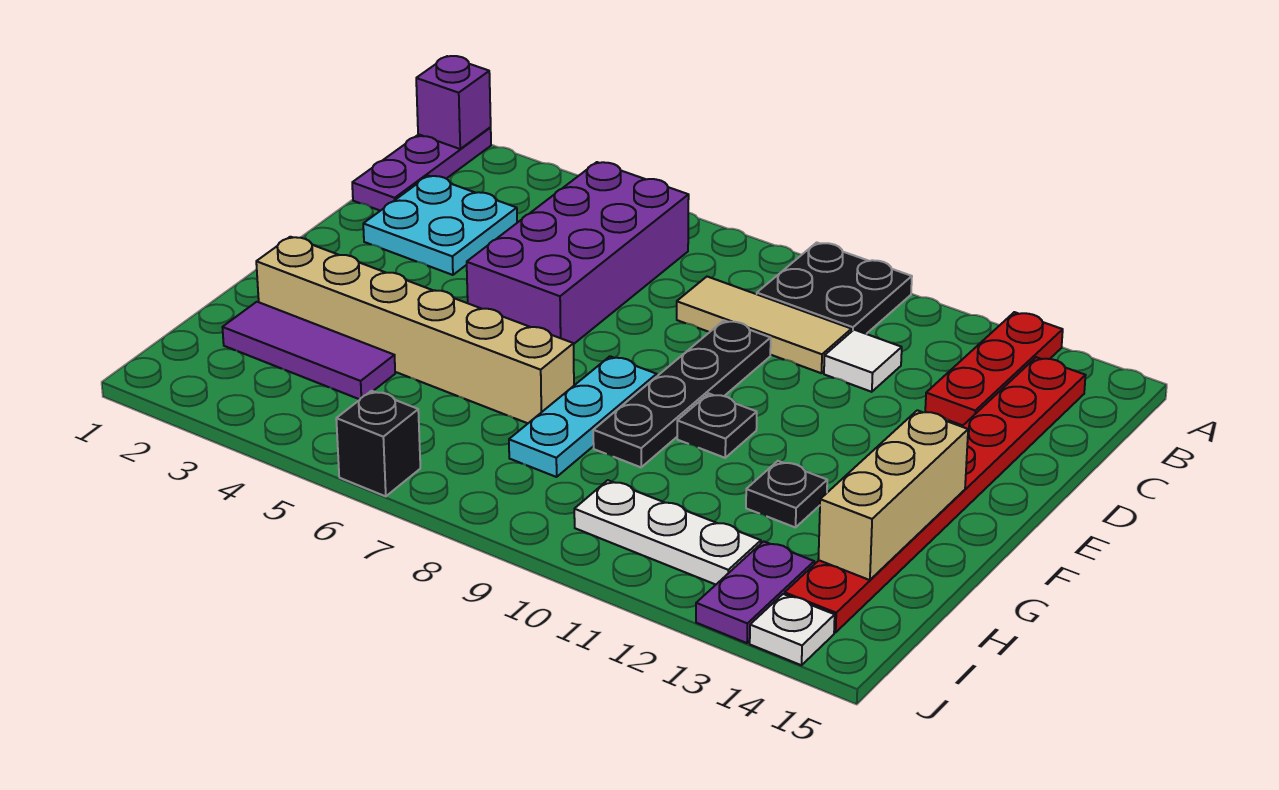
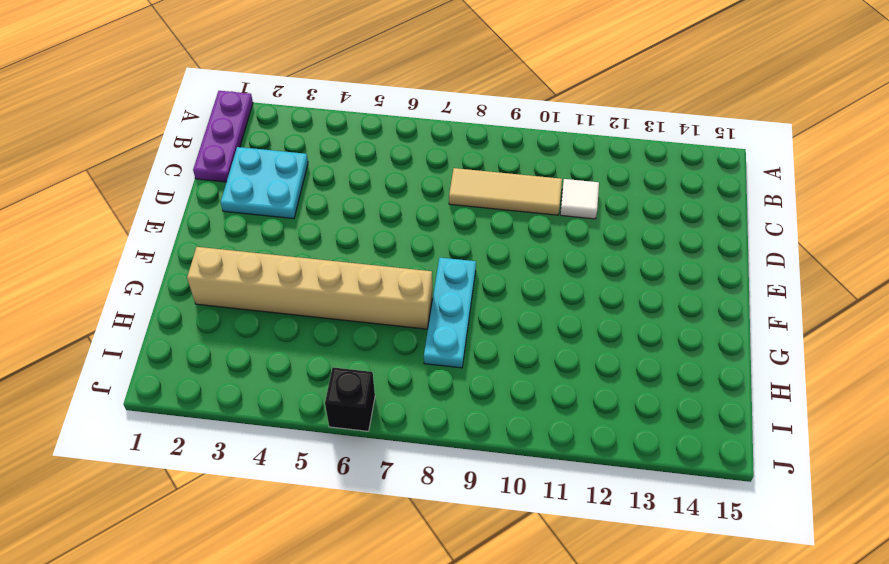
none -> black 2x2 plate [757,243,912,334]
none -> red 1x3 plate [925,312,1063,425]
none -> purple 2x4 brick [467,162,689,344]

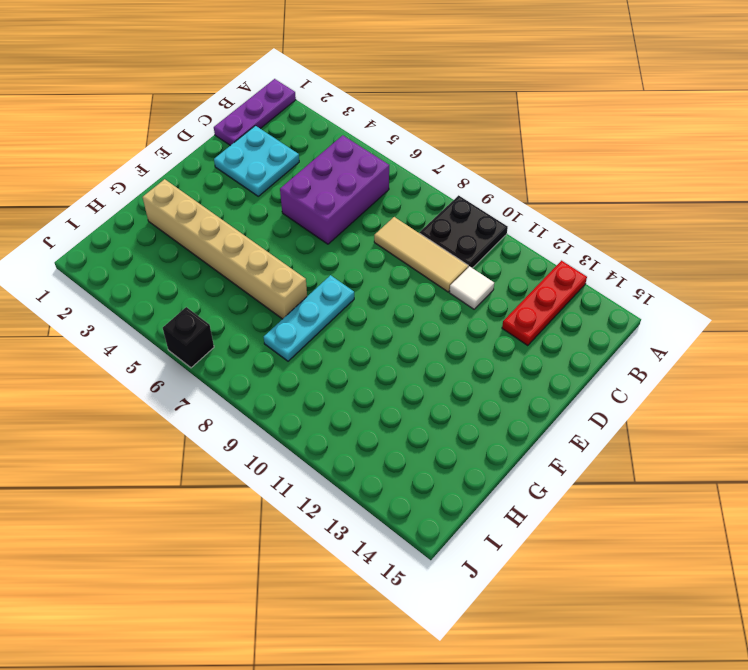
purple 2x3 brick [280,135,389,244] -> purple 2x4 brick [467,162,689,344]
none -> red 1x8 plate [785,357,1086,632]
none -> black 1x4 plate [593,321,771,467]
none -> black 1x1 plate [677,394,757,458]

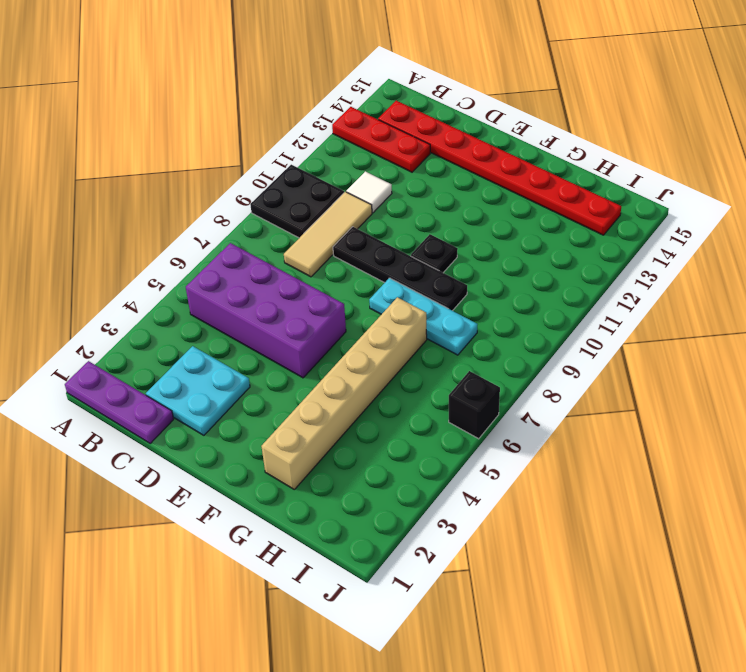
none -> black 1x1 plate [746,461,827,528]
none -> purple 1x3 tile [222,302,395,399]
none -> white 1x3 plate [574,480,761,585]

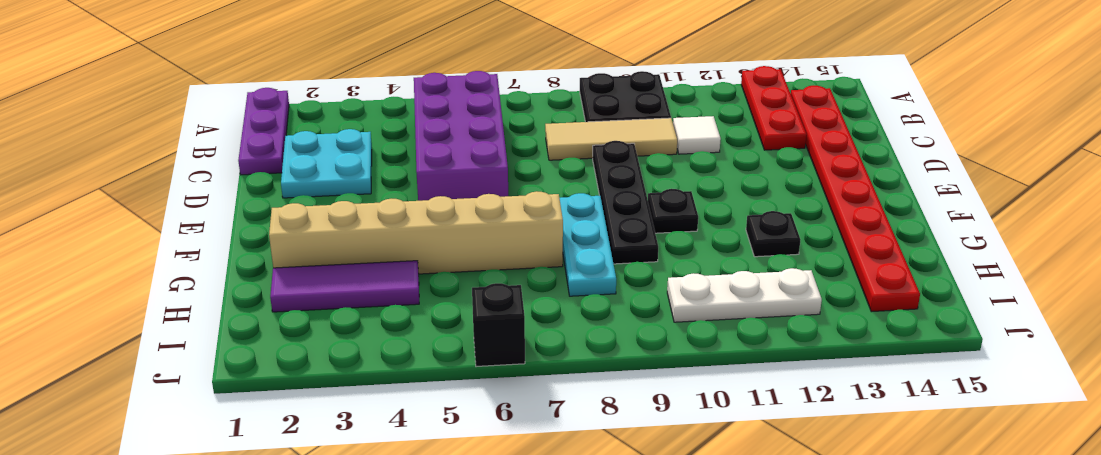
none -> purple 1x2 plate [696,541,814,643]
none -> white 1x1 plate [750,594,835,665]
none -> purple 1x1 brick [416,56,491,149]

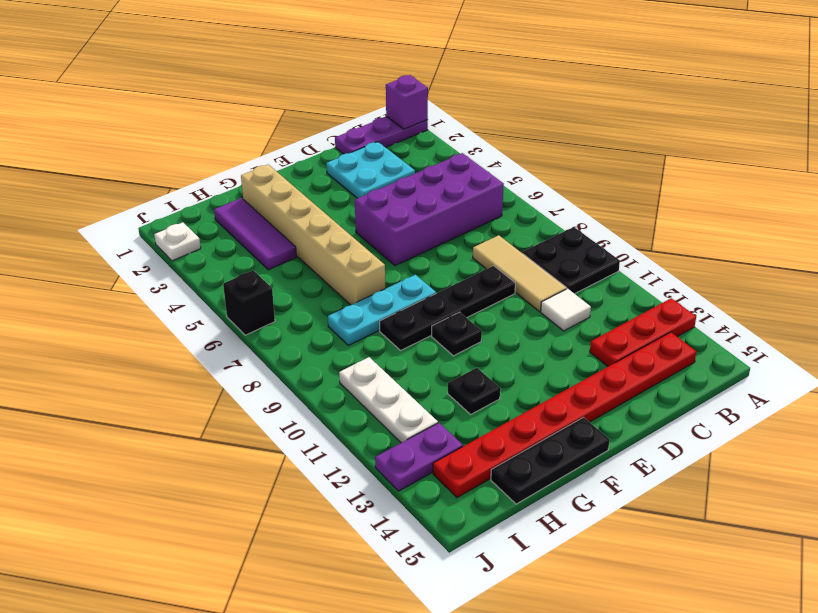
black 1x3 plate [491,417,609,504] -> none
white 1x1 plate [154,222,201,261] -> white 1x1 plate moved to [750,594,835,665]
none -> tan 1x3 brick [818,410,968,580]

